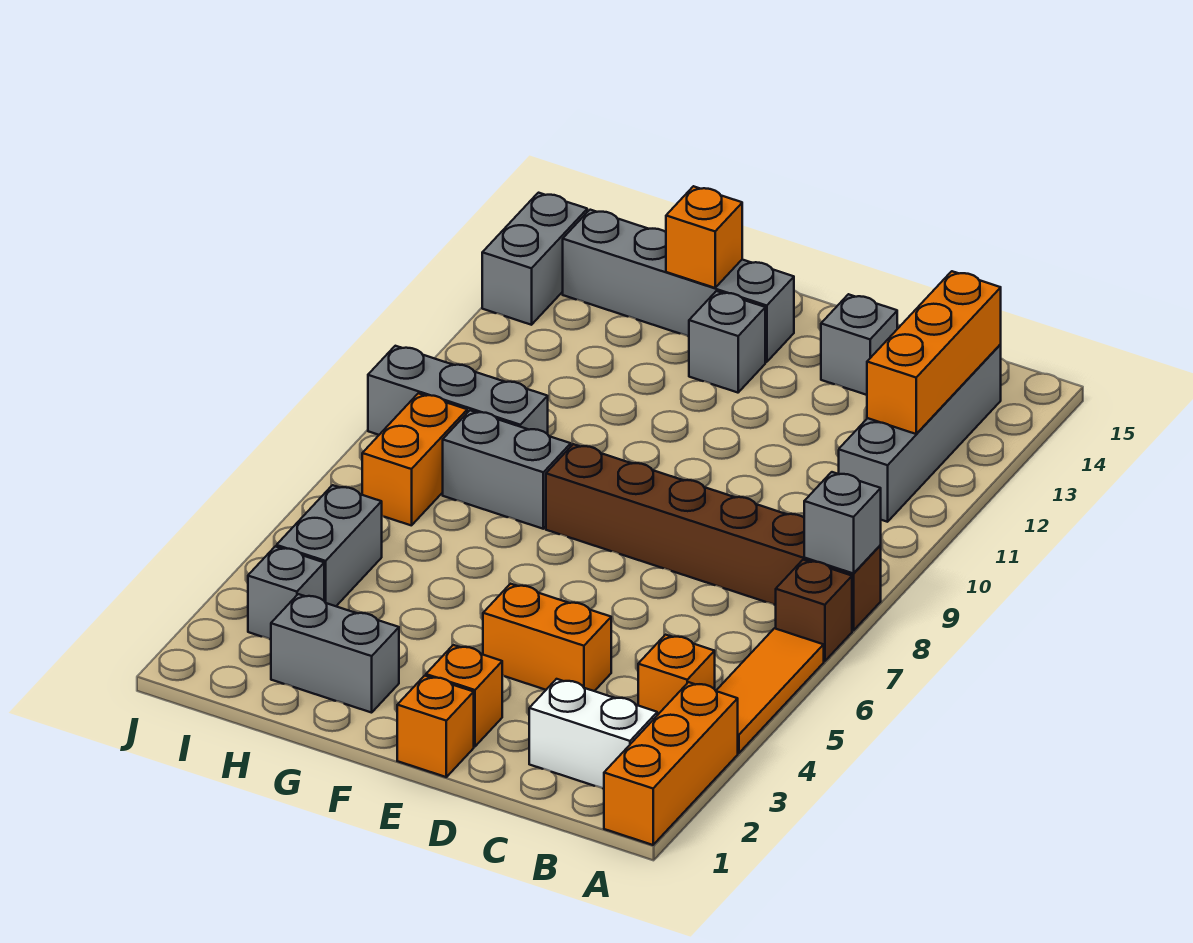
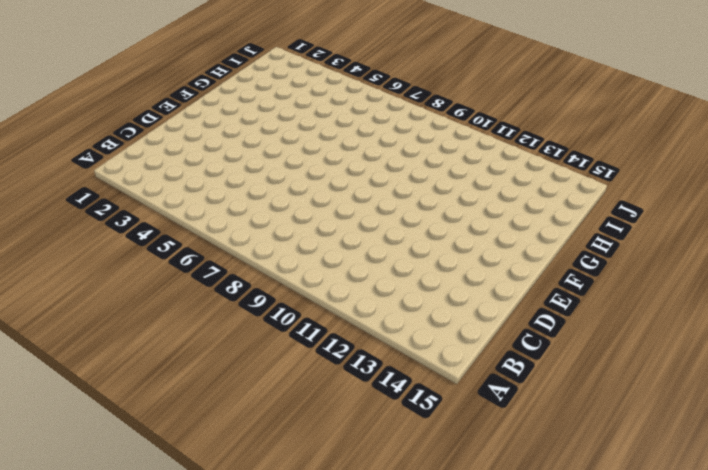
none -> orange 1x3 brick [604,682,738,845]
none -> orange 1x3 tile [716,628,824,753]
none -> brown 1x1 brick [776,560,852,661]

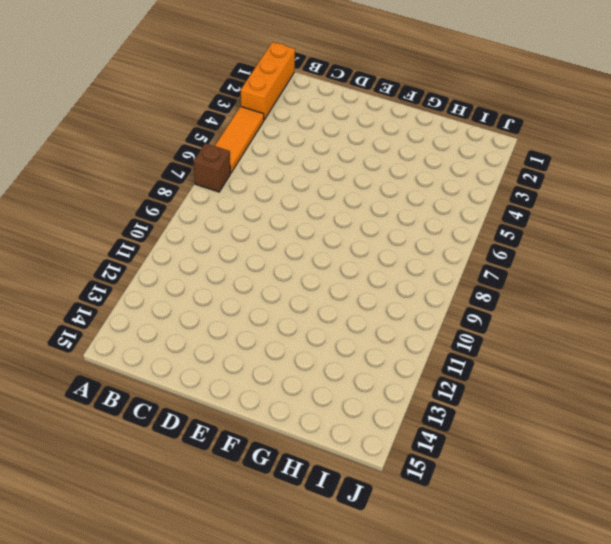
none -> brown 1x6 brick [546,444,881,631]
none -> white 1x2 brick [529,679,657,789]
none -> orange 1x1 brick [638,635,715,715]

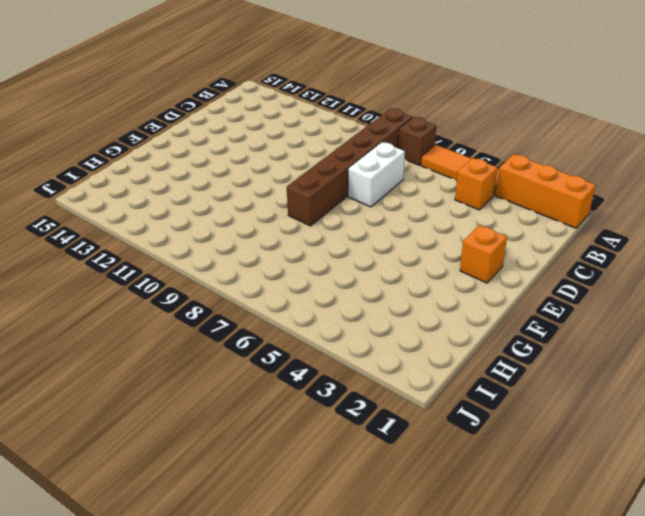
white 1x2 brick [348,142,405,207] -> white 1x2 brick moved to [529,679,657,789]
none -> grey 1x4 brick [839,345,1001,522]
none -> orange 1x2 brick [483,584,611,691]
none -> grey 1x1 brick [821,294,897,395]

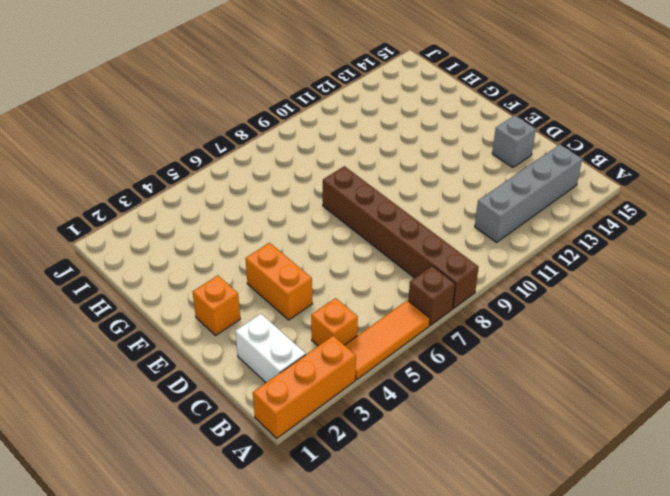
none -> orange 1x1 brick [397,676,474,777]
none -> grey 1x1 brick [689,291,765,393]
none -> grey 1x4 brick [563,210,794,362]

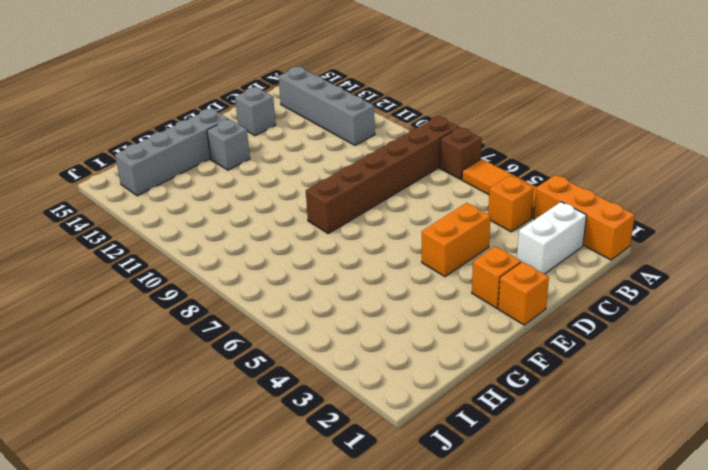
none -> grey 1x2 brick [271,594,399,713]
none -> grey 1x2 brick [443,410,571,529]
none -> grey 1x3 brick [368,346,548,435]

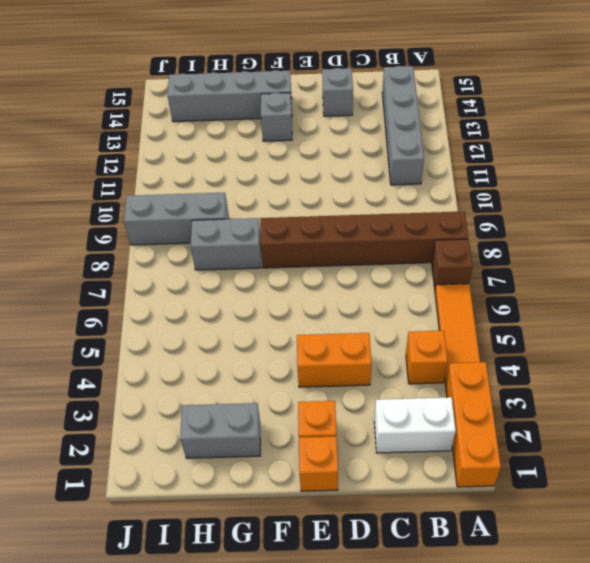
none -> grey 1x1 brick [248,547,324,640]
none -> grey 1x2 brick [276,485,382,606]
none -> orange 1x2 brick [362,393,467,526]

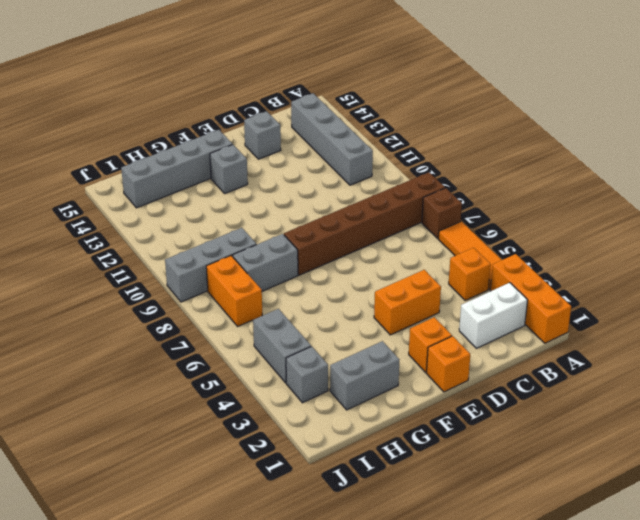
none -> grey 1x2 brick [482,193,587,325]
none -> grey 1x1 brick [804,472,881,574]
none -> orange 1x3 brick [867,271,1001,434]

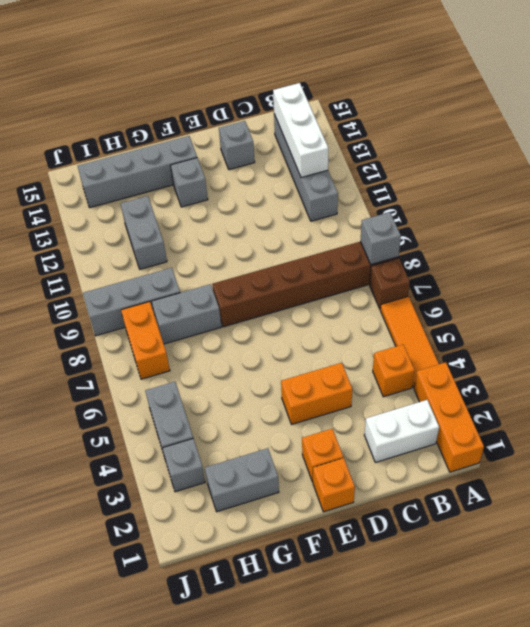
white 1x3 brick [273,83,328,178] -> orange 1x3 brick [867,271,1001,434]
grey 1x2 brick [121,196,167,269] -> grey 1x2 brick moved to [482,193,587,325]
none -> orange 1x1 brick [666,186,742,288]

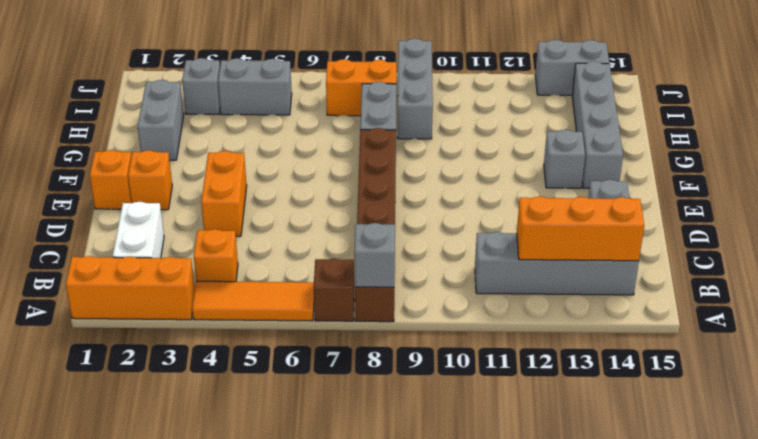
none -> orange 1x1 brick [666,186,742,288]

